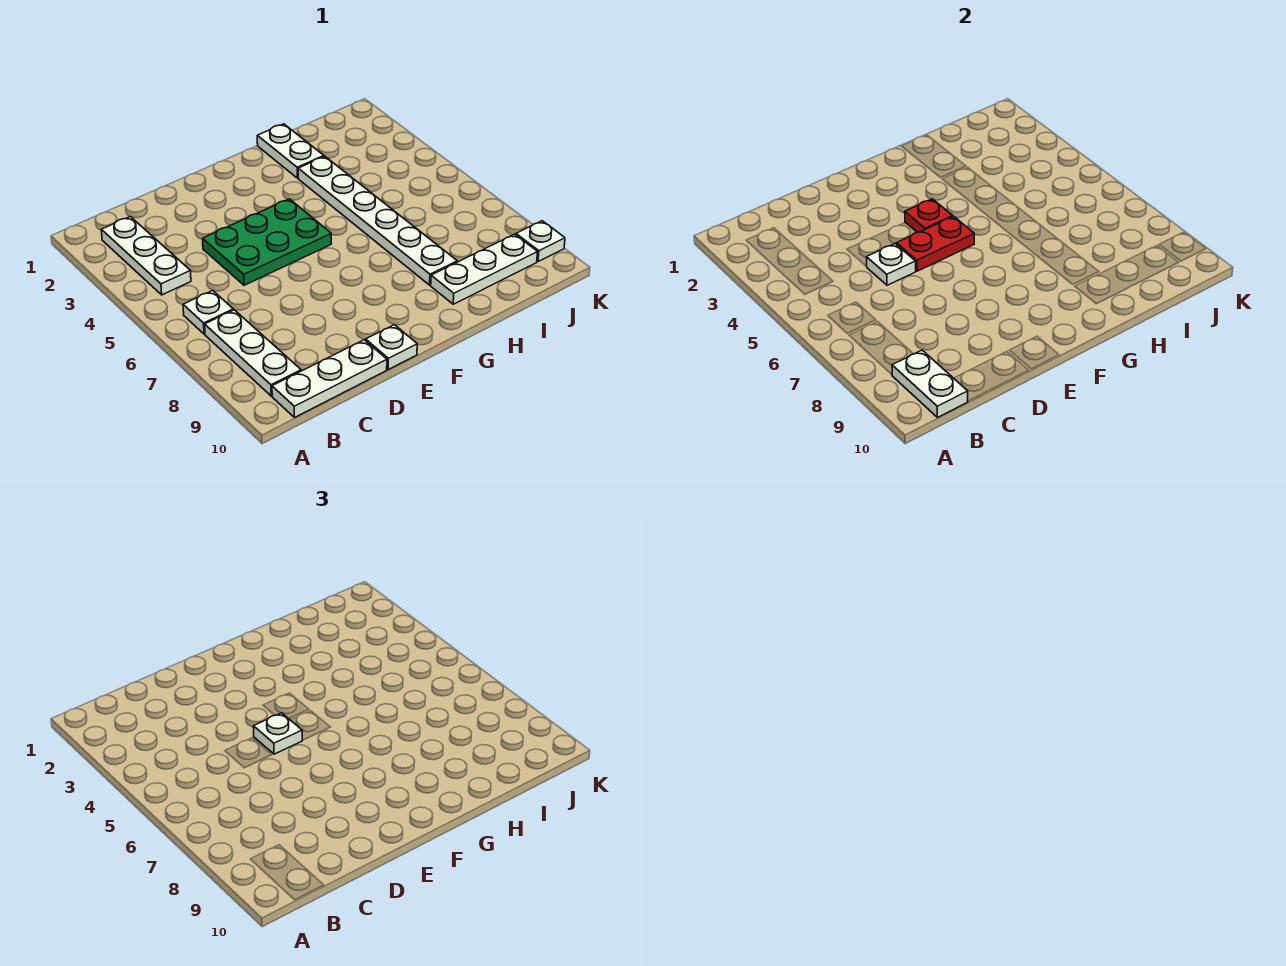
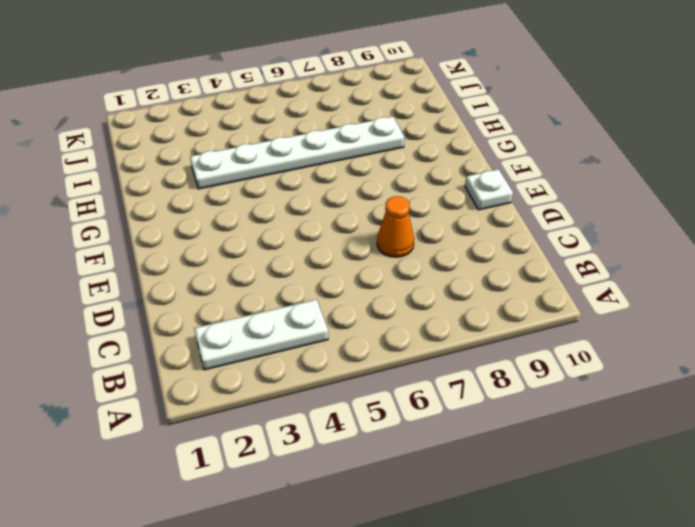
orange 1x1 cone [377,196,414,257] -> none
none -> white 1x1 plate [183,290,233,334]
none -> white 1x3 plate [205,310,301,396]
none -> white 1x3 plate [272,340,387,418]

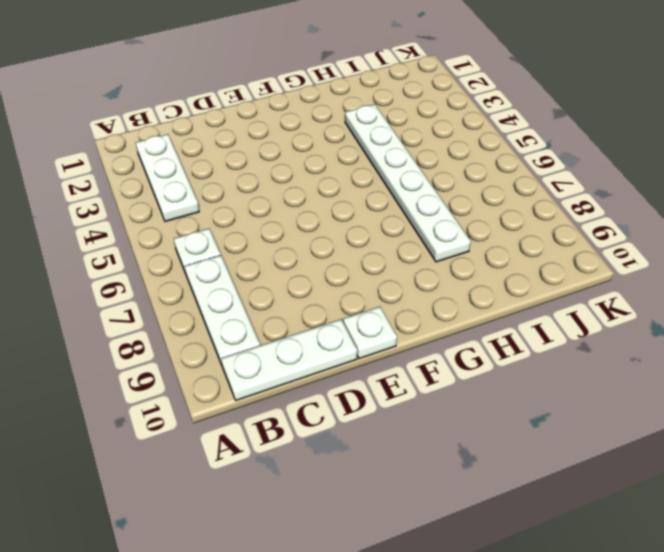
none -> green 2x3 plate [203,199,331,285]
none -> white 1x2 plate [257,124,324,178]
none -> white 1x3 plate [431,234,538,304]

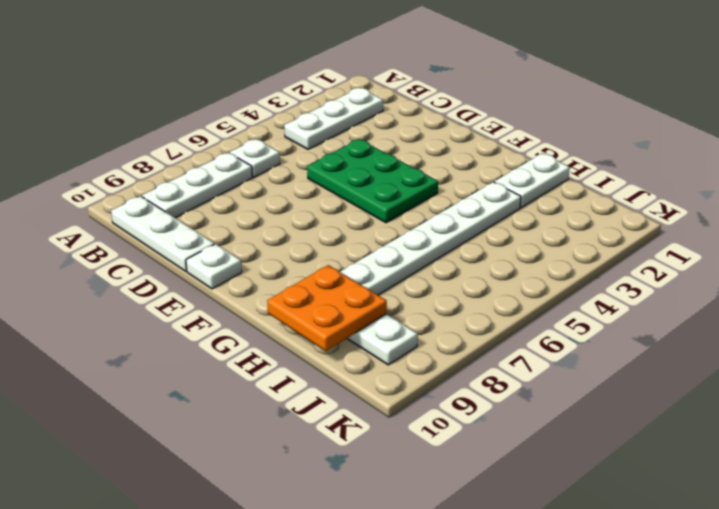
orange 2x2 plate [267,265,387,351] -> none
none -> white 1x1 plate [516,221,565,262]
none -> white 1x2 plate [892,350,968,418]
none -> white 1x1 plate [866,243,916,285]

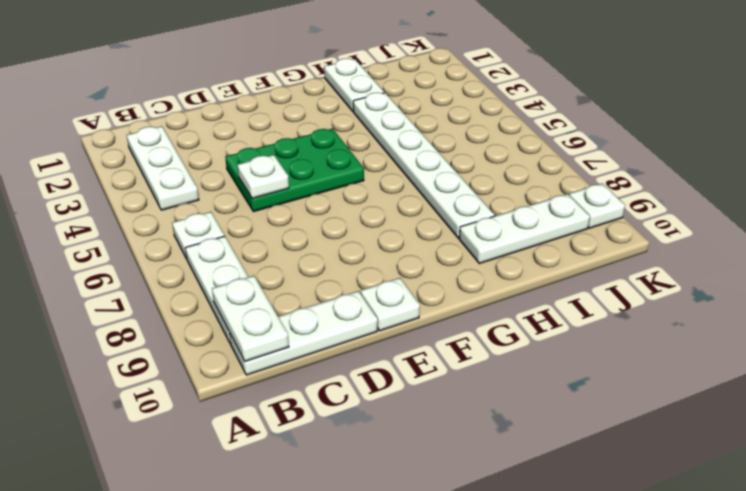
none -> red 1x2 plate [896,216,974,271]
none -> red 1x1 plate [905,199,953,233]
none -> white 1x1 plate [253,713,302,754]

